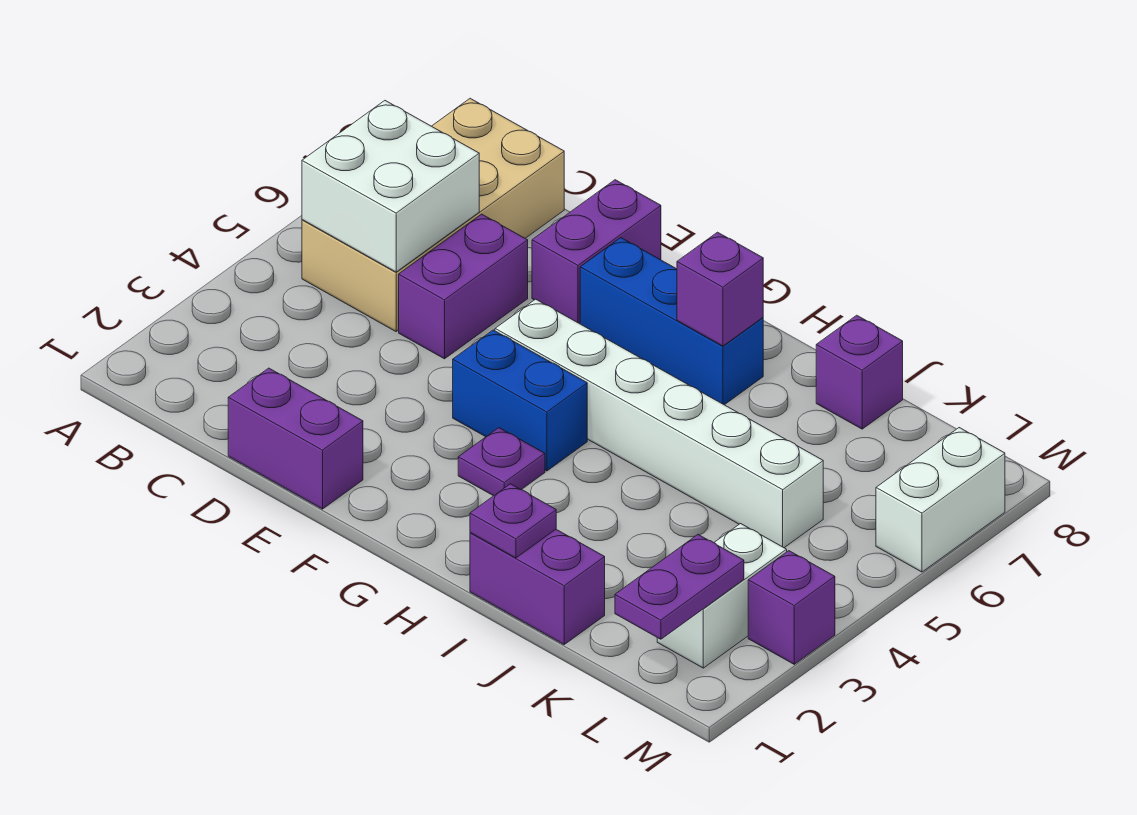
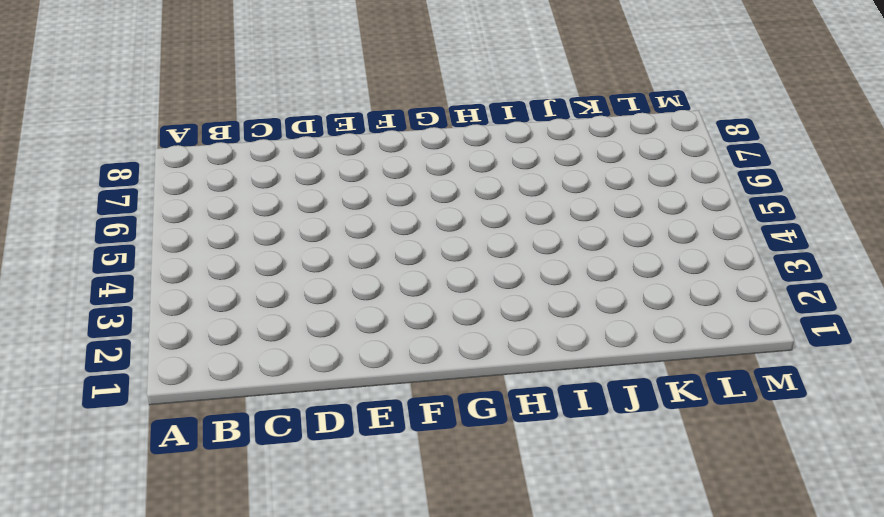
none -> tan 2x4 brick [302,98,564,331]
none -> purple 1x2 brick [228,368,363,509]
none -> purple 1x2 brick [399,214,528,359]

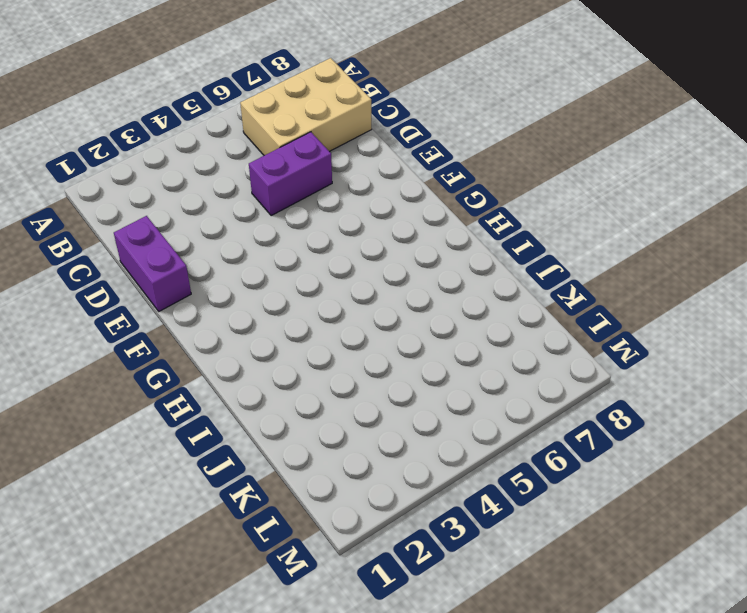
tan 2x3 brick [240,58,372,155] -> tan 2x4 brick [302,98,564,331]
none -> purple 1x2 brick [532,180,661,323]
none -> blue 1x2 brick [453,330,587,471]
none -> white 1x6 brick [495,299,823,548]

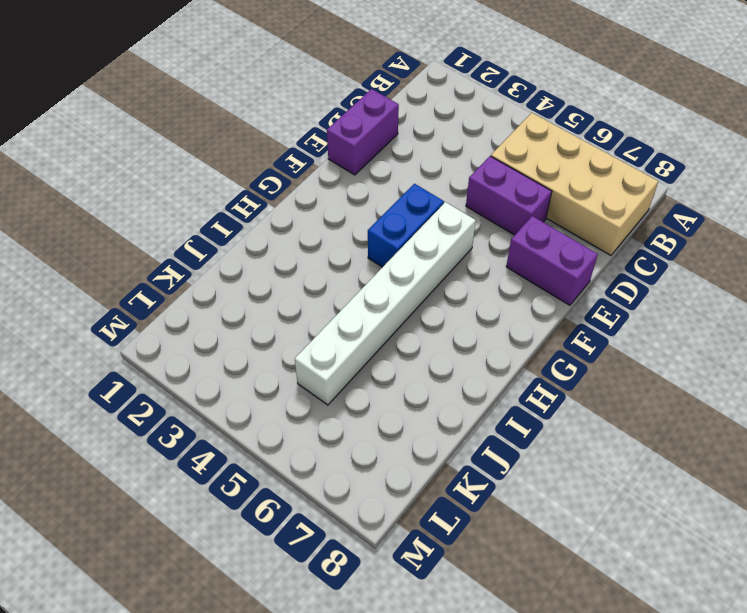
none -> blue 1x3 brick [580,238,763,405]
none -> purple 1x1 plate [458,428,545,496]
none -> purple 1x2 brick [470,529,605,644]

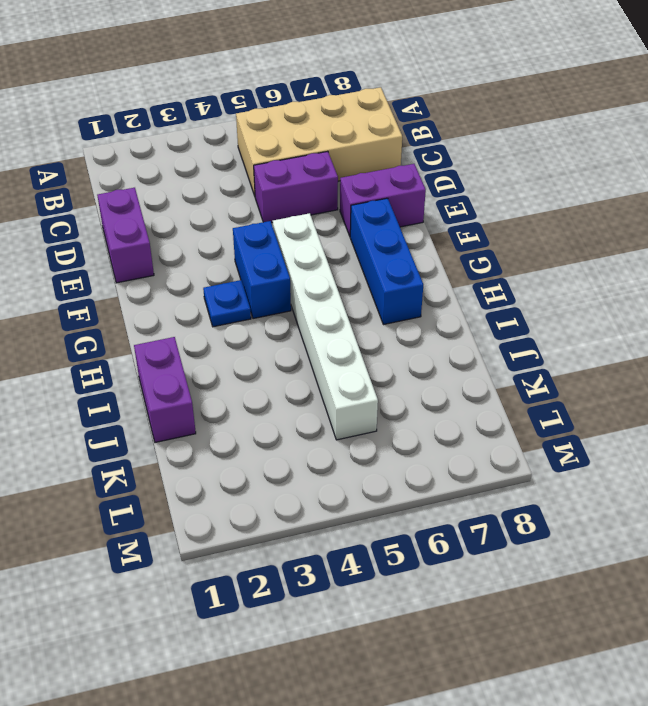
blue 1x1 plate [203,280,251,327] -> purple 1x1 plate [458,428,545,496]
none -> purple 1x1 brick [816,315,903,429]
none -> white 1x2 brick [657,524,787,668]
none -> purple 1x1 brick [748,551,835,664]

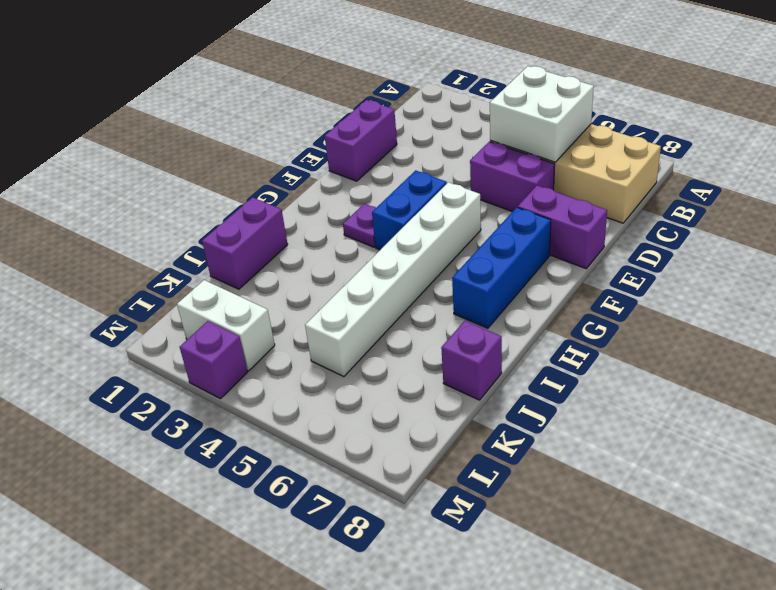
none -> white 1x2 brick [876,428,1005,572]
none -> purple 1x1 brick [677,232,763,346]
none -> purple 1x1 plate [470,484,556,558]

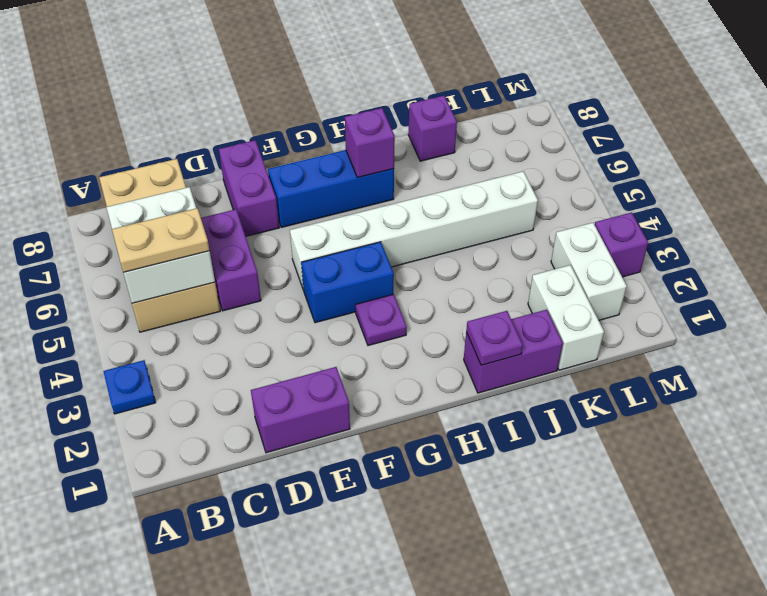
blue 1x1 plate [103,360,156,414] -> none
tan 1x2 plate [112,208,210,272] -> none
white 1x2 brick [528,265,604,370] -> white 1x2 brick moved to [876,428,1005,572]
none -> purple 1x2 plate [615,535,744,639]

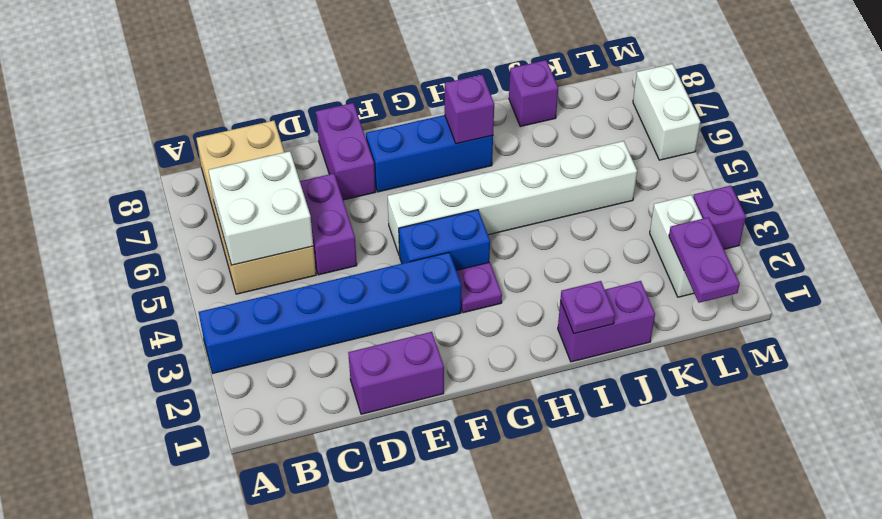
blue 1x6 brick [199,253,461,373] -> none

